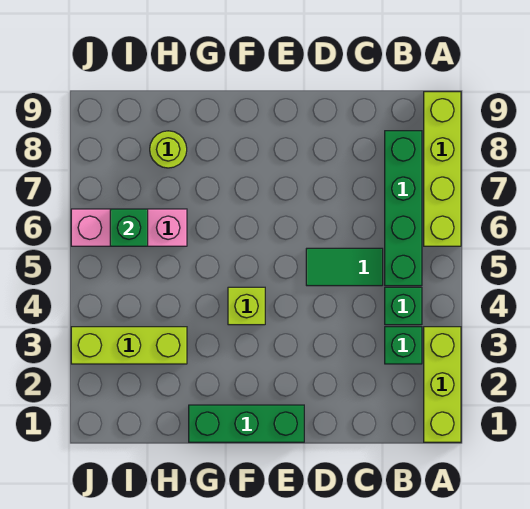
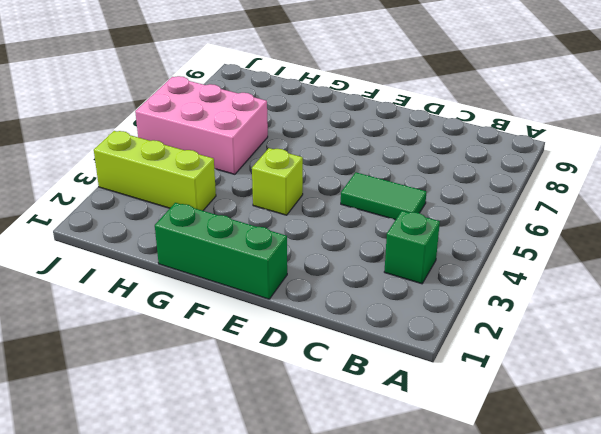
pink 2x3 brick [135,76,268,174] -> pink 1x3 brick [71,209,187,246]
none -> lime 1x3 brick [424,327,461,442]
none -> lime 1x4 brick [424,92,461,246]
none -> green 1x1 brick [385,287,422,325]

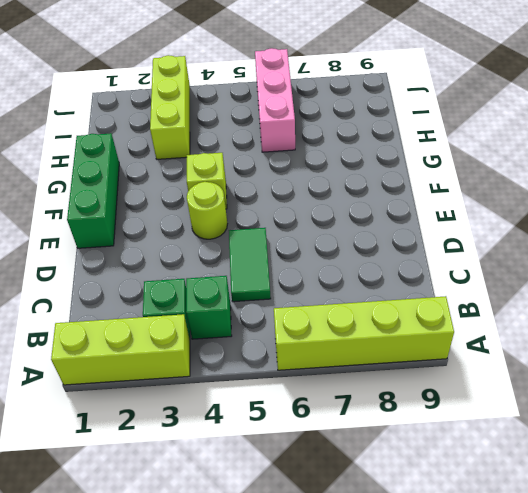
lime 1x1 round brick [187,182,227,239] -> lime 1x1 round brick moved to [150,131,187,168]
none -> green 1x4 brick [385,131,422,286]
none -> green 1x1 brick [110,209,148,246]

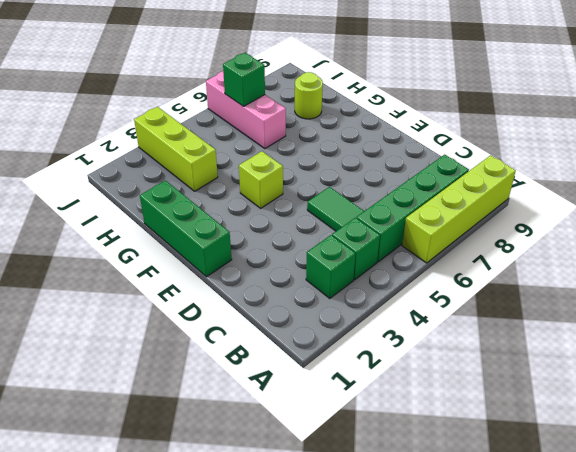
none -> lime 1x3 brick [424,327,461,442]

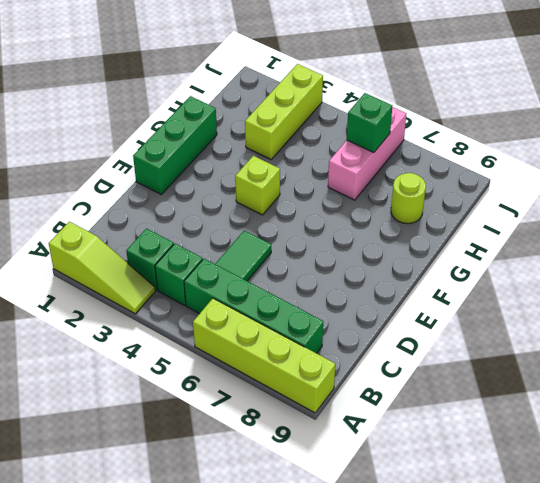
lime 1x3 slope [49,222,155,314] -> lime 1x3 brick [424,327,461,442]

